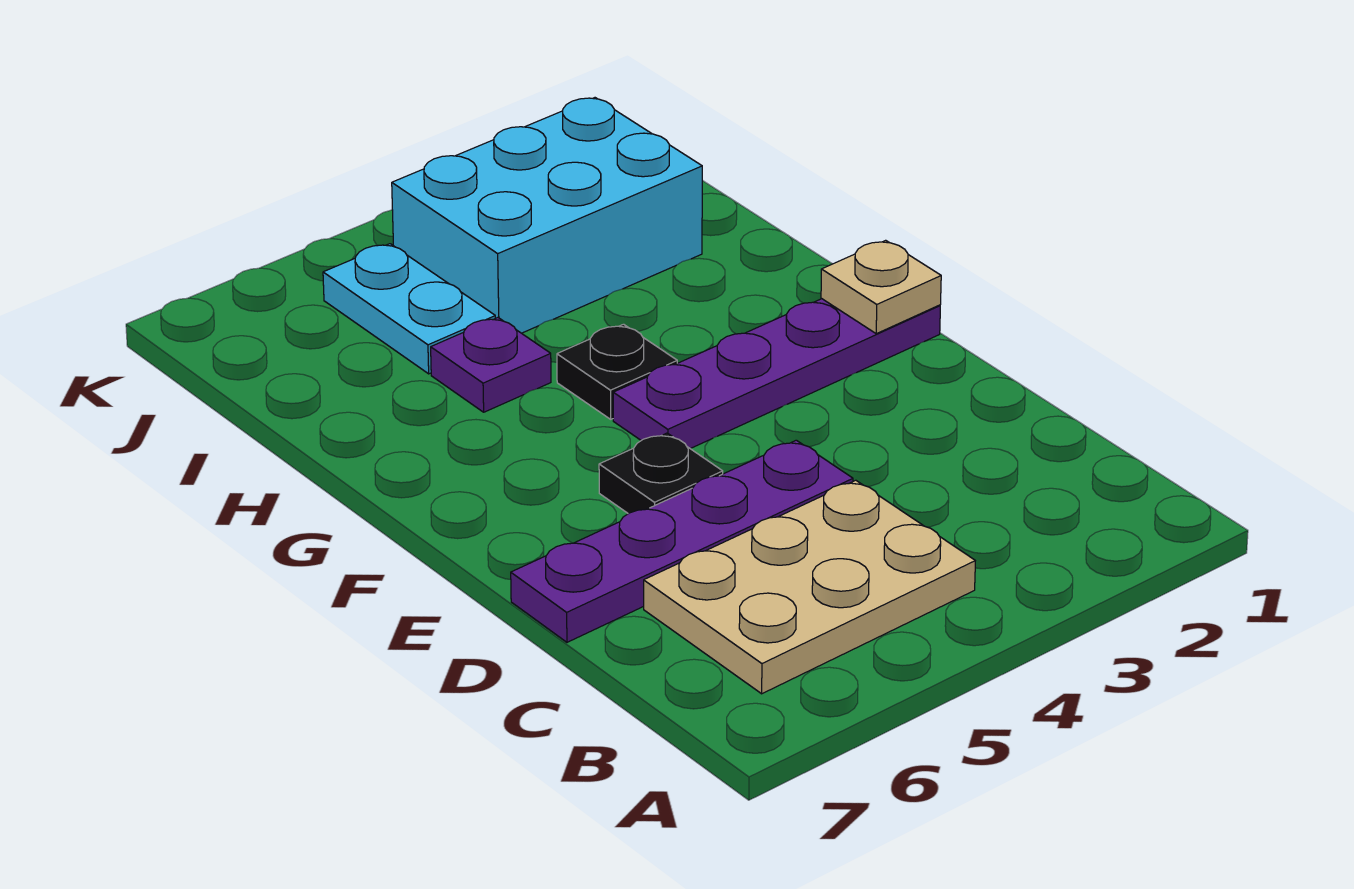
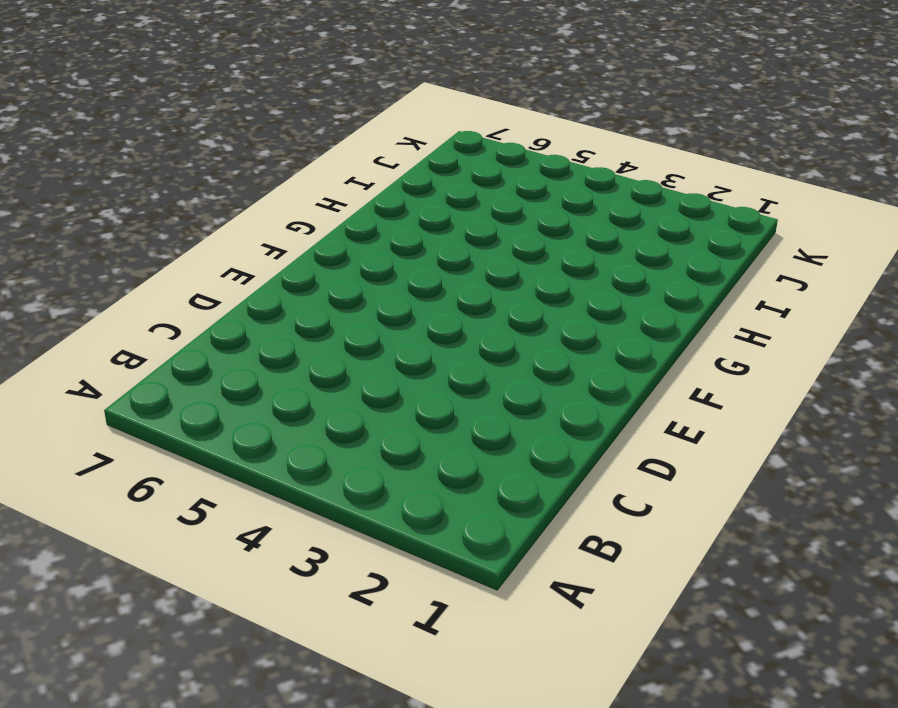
none -> tan 2x3 plate [644,480,975,694]
none -> purple 1x4 plate [511,440,853,642]

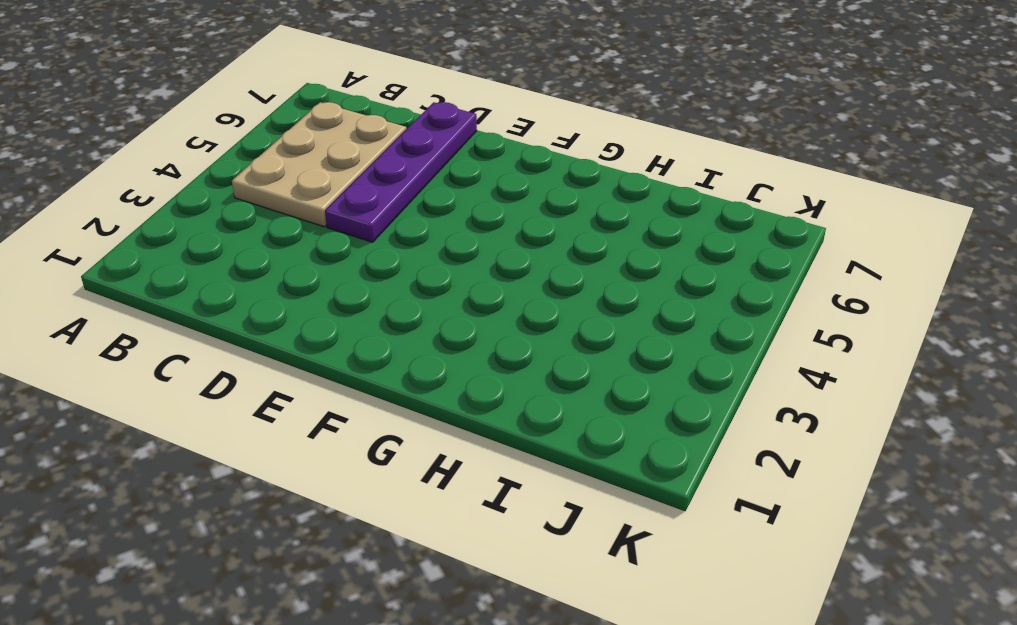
none -> black 1x1 plate [599,433,723,514]
none -> purple 1x4 plate [613,299,940,449]

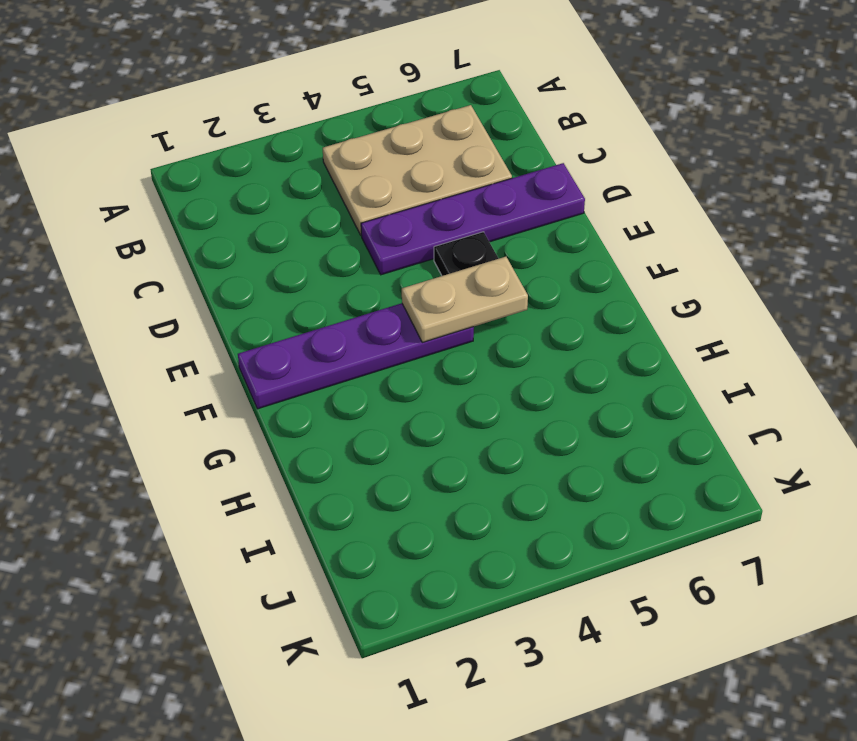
tan 1x2 plate [402,257,528,342] -> none
none -> black 1x1 plate [557,324,677,419]
none -> purple 1x1 plate [431,318,551,412]

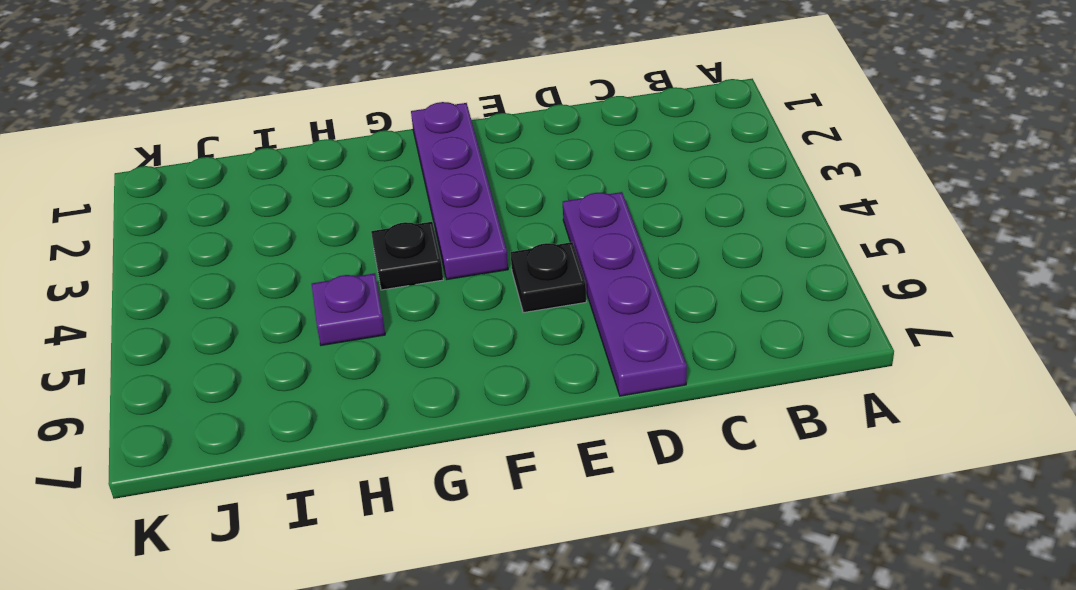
none -> tan 2x3 plate [644,480,975,694]
none -> cyan 2x3 brick [392,98,702,333]

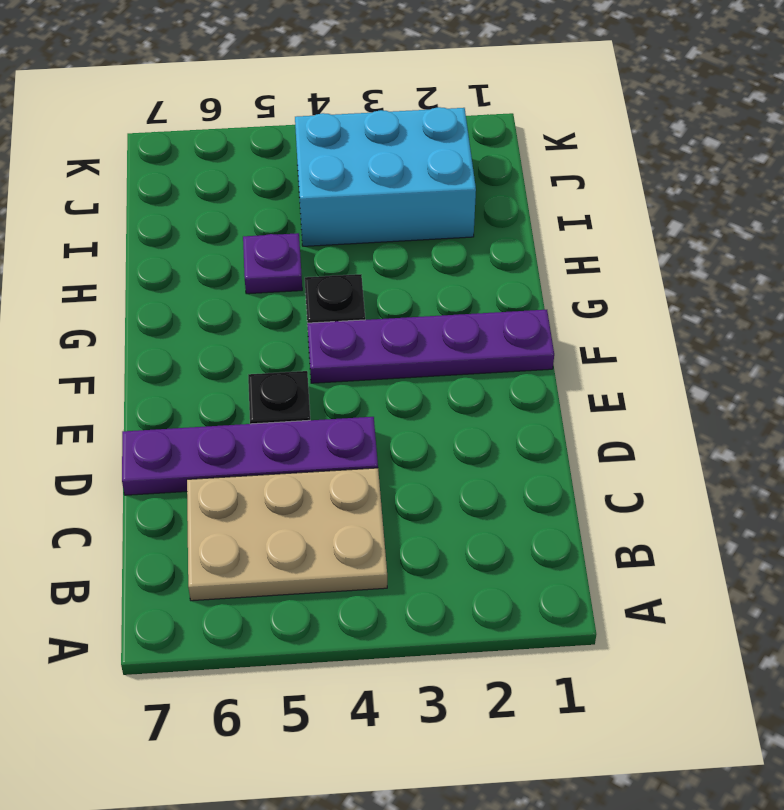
none -> cyan 1x2 plate [323,244,495,374]
none -> tan 1x1 plate [821,240,941,334]

